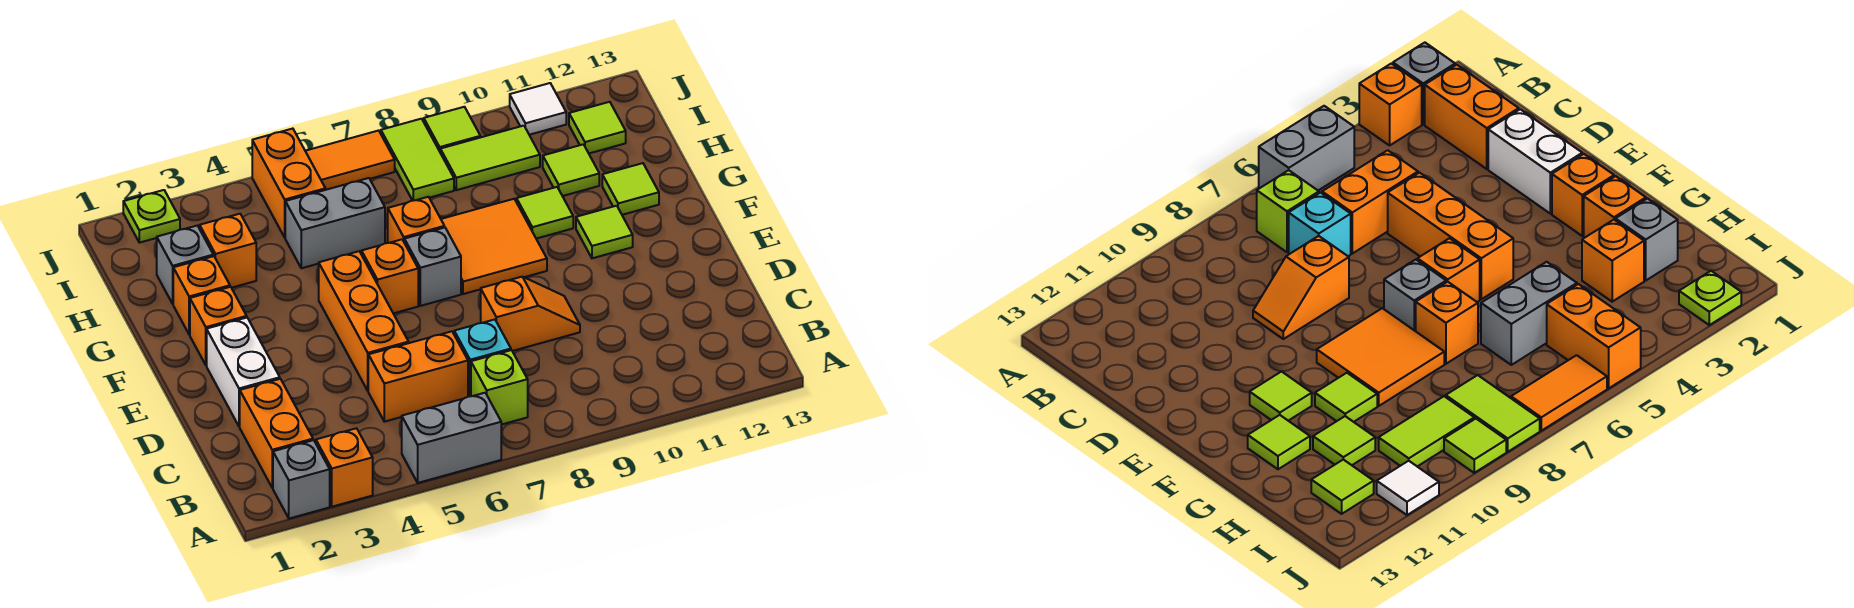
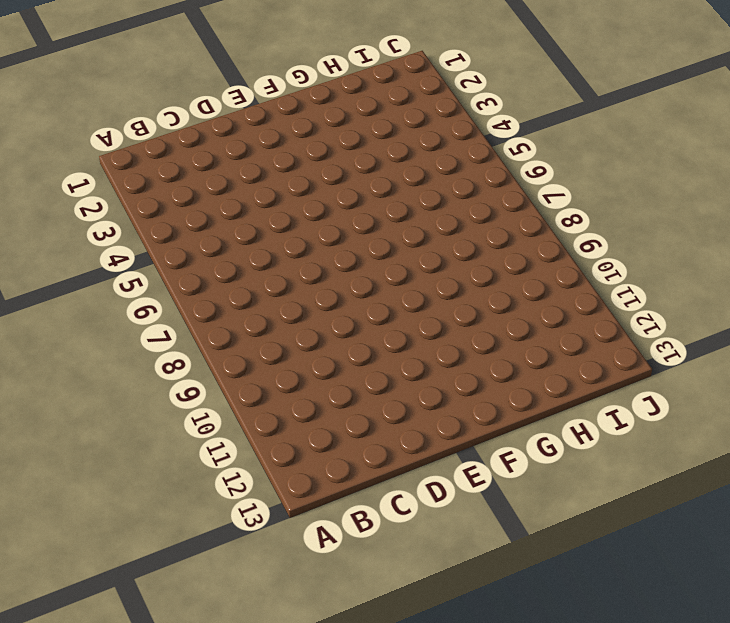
none -> grey 1x1 brick [273,440,330,519]
none -> orange 1x1 brick [316,428,373,507]
none -> grey 1x2 brick [402,393,501,483]
none -> orange 1x2 brick [240,379,313,488]

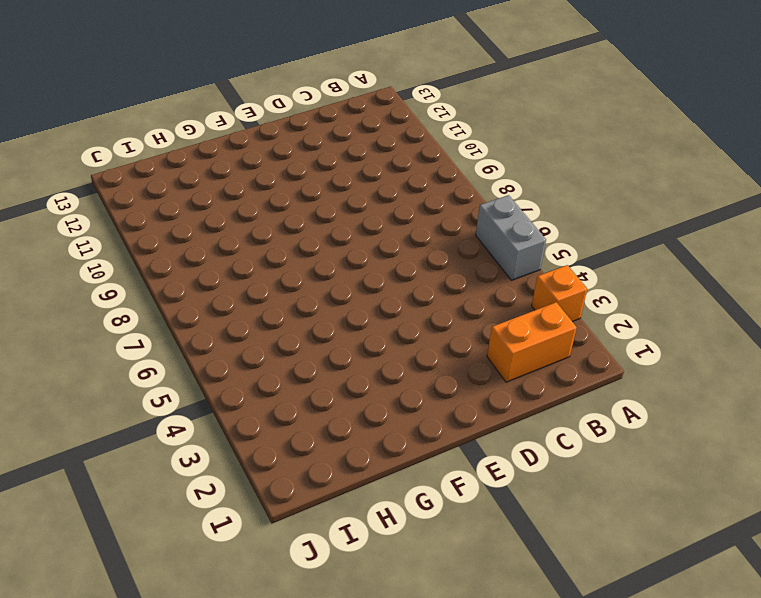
none -> grey 1x1 brick [273,440,330,519]
none -> lime 1x1 brick [471,350,528,425]
none -> orange 1x2 brick [368,331,468,422]
none -> cyan 1x1 brick [454,319,511,397]

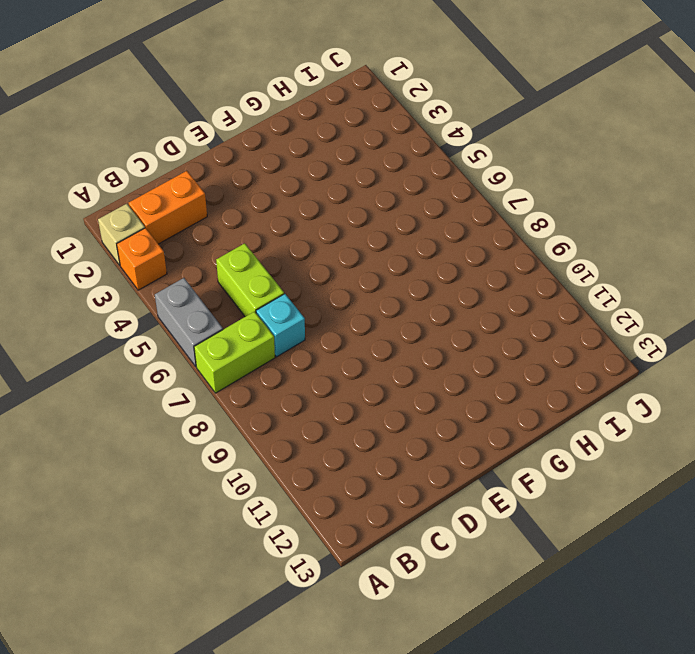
tan 1x1 brick [98,204,145,265] -> grey 1x1 brick [273,440,330,519]
lime 1x2 brick [194,312,275,393] -> lime 1x1 brick [471,350,528,425]
lime 1x2 brick [216,243,284,317] -> orange 1x2 brick [368,331,468,422]
none -> white 1x2 brick [207,318,280,427]
none -> orange 1x3 brick [319,251,409,391]
none -> orange 1x2 slope [481,277,580,351]
none -> orange 1x1 brick [190,287,247,365]

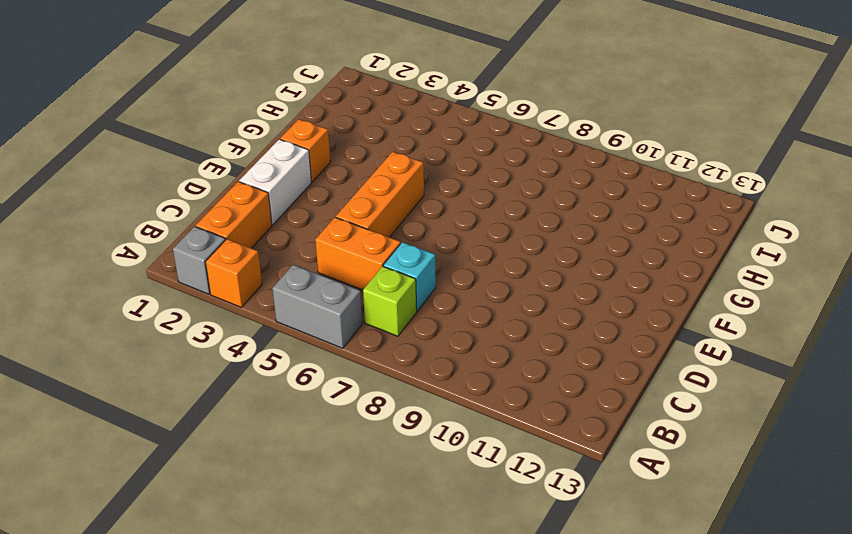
none -> orange 1x2 slope [481,277,580,351]
none -> orange 1x1 brick [362,239,418,313]
none -> grey 1x1 brick [404,227,461,306]
none -> orange 2x2 tile [441,199,547,294]

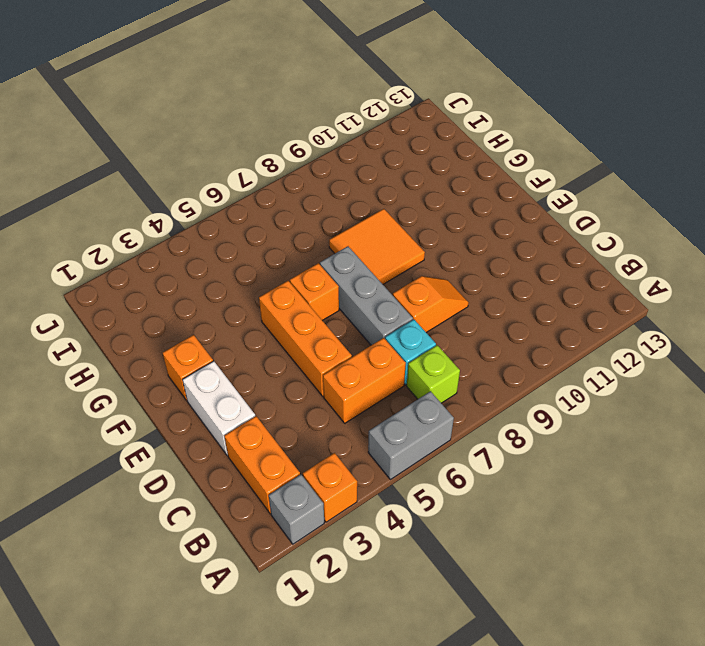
grey 1x3 brick [320,246,413,345] -> grey 1x1 brick [404,227,461,306]
none -> lime 1x1 tile [576,206,633,258]
none -> orange 1x1 brick [173,256,230,335]
none -> orange 1x1 brick [388,197,444,243]
none -> lime 1x1 tile [517,187,573,239]

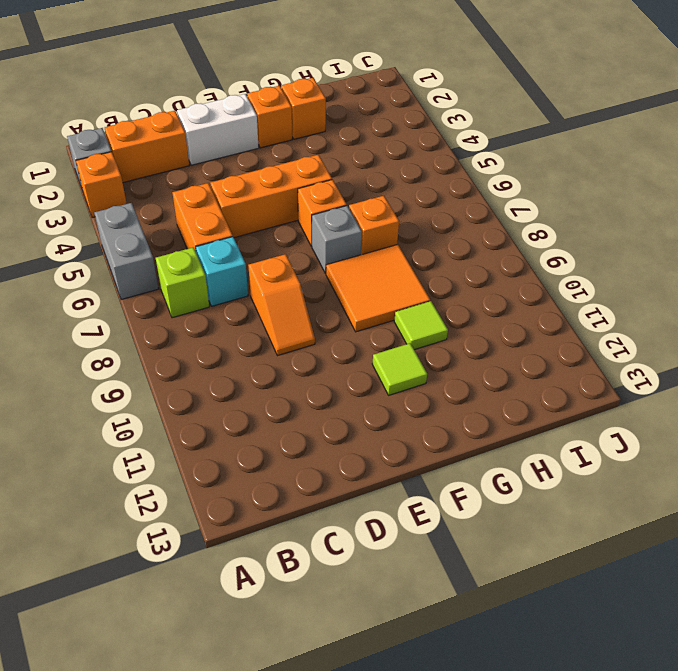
none -> lime 1x1 tile [602,163,659,215]
none -> grey 1x1 brick [157,226,213,304]
none -> orange 1x1 brick [200,214,256,288]
none -> grey 1x2 brick [285,178,385,268]

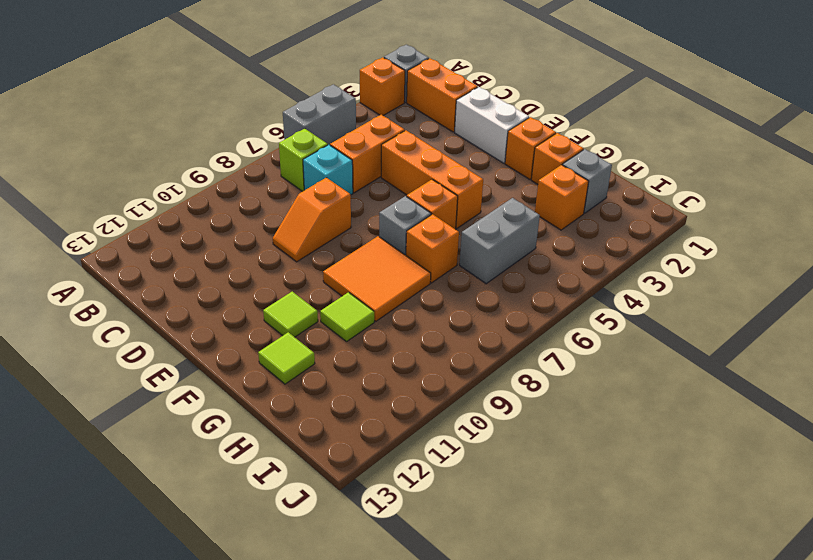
none -> lime 1x1 tile [543,144,599,196]
none -> orange 1x2 brick [252,129,325,237]
none -> lime 1x2 tile [381,119,454,201]
none -> lime 1x2 tile [440,126,540,190]

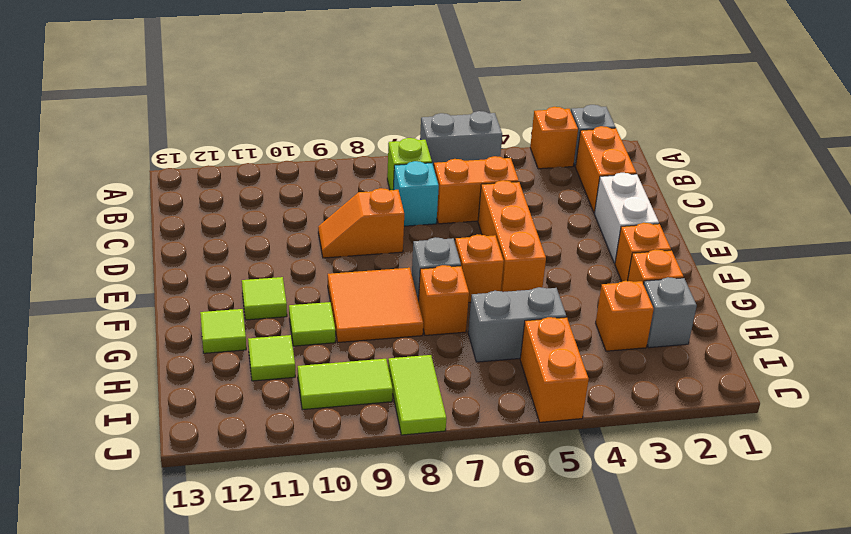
none -> lime 1x1 tile [569,102,626,153]
none -> lime 1x1 plate [123,190,180,243]
none -> orange 1x2 tile [306,130,395,190]
none -> lime 1x1 tile [424,107,480,151]

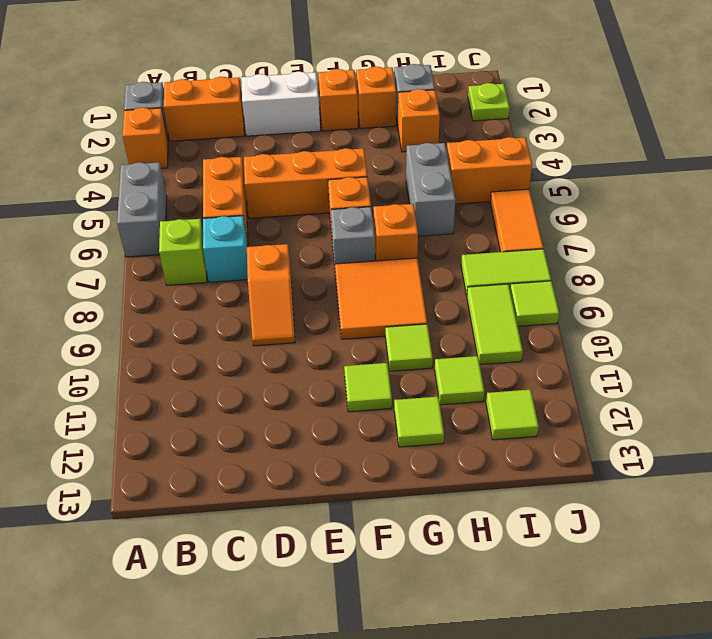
none -> white 1x1 tile [510,83,566,135]

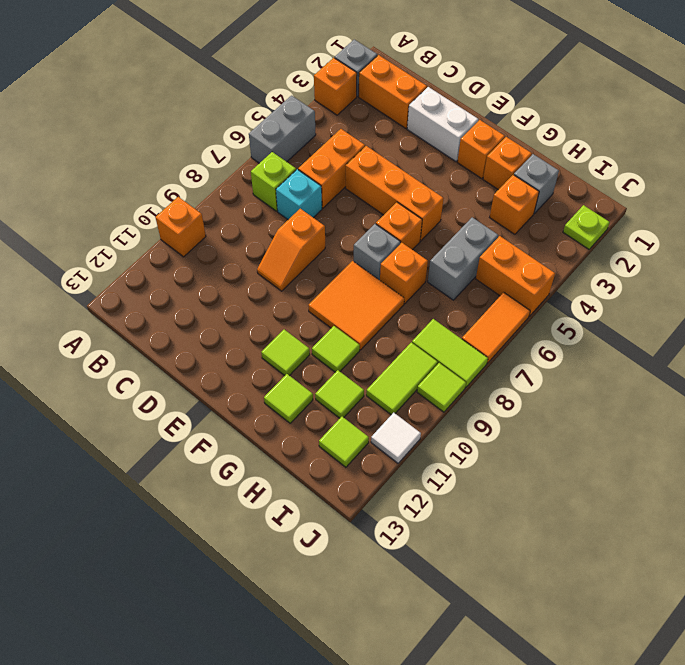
orange 1x1 brick [155,197,206,257] -> none

